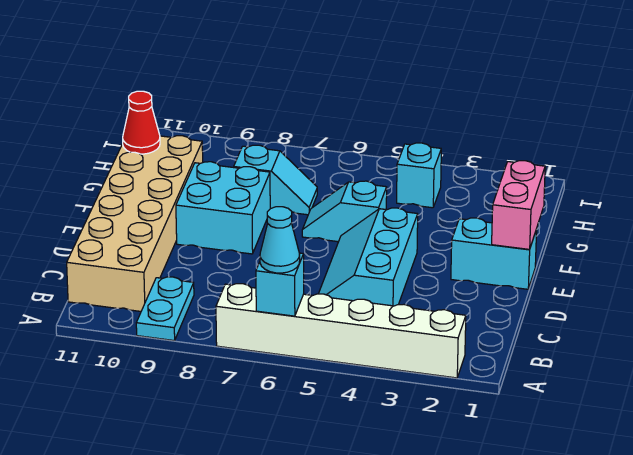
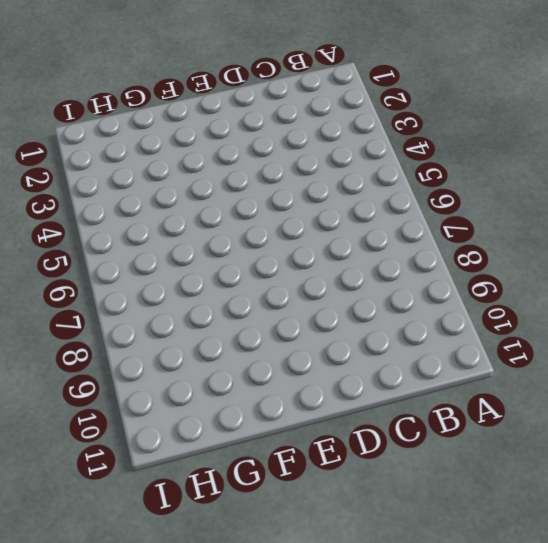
none -> white 1x6 brick [216,284,466,378]
none -> cyan 1x2 plate [136,277,194,341]
none -> tan 2x6 brick [67,136,203,311]

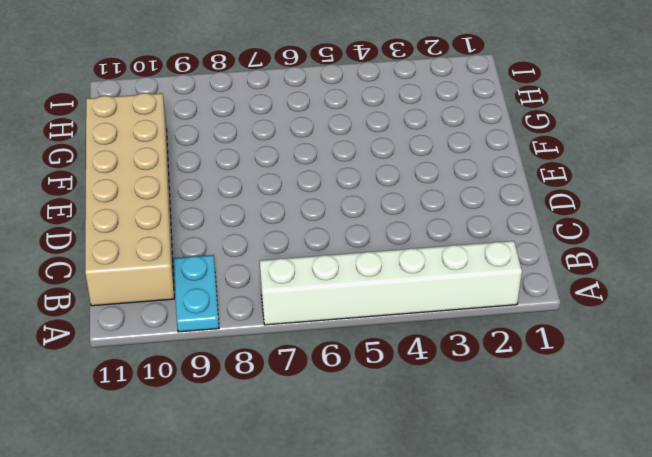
none -> cyan 2x3 slope [319,208,418,306]
none -> cyan 1x2 brick [451,218,537,289]
none -> cyan 2x2 brick [176,162,270,254]

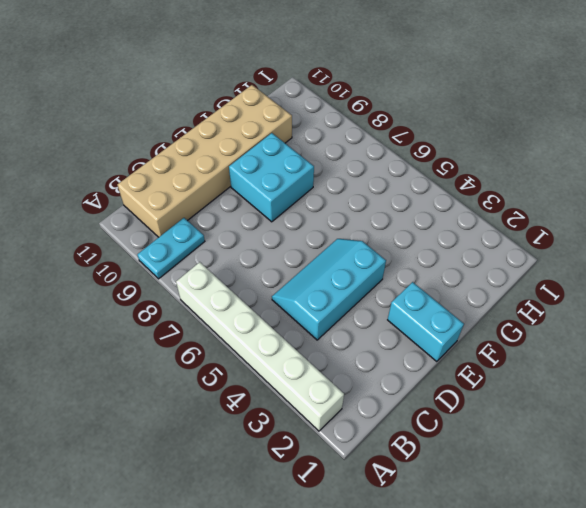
none -> cyan 1x2 slope [302,181,387,242]
none -> cyan 1x2 slope [234,145,317,215]
none -> cyan 1x1 brick [397,143,441,208]

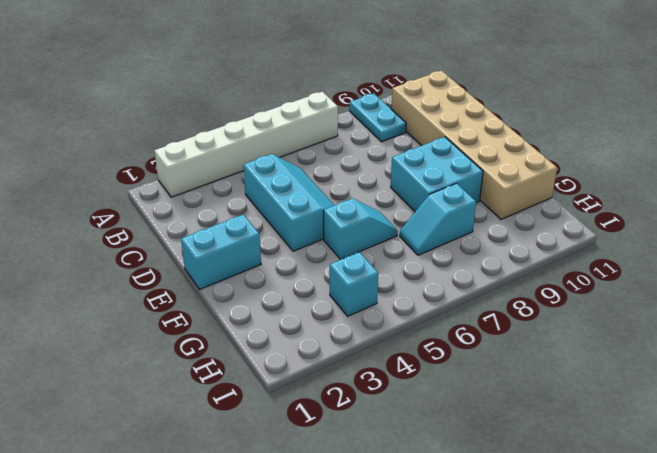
none -> cyan 1x1 brick [256,253,304,316]
none -> pink 1x2 brick [492,161,545,249]
none -> red 1x1 cone [123,91,160,154]

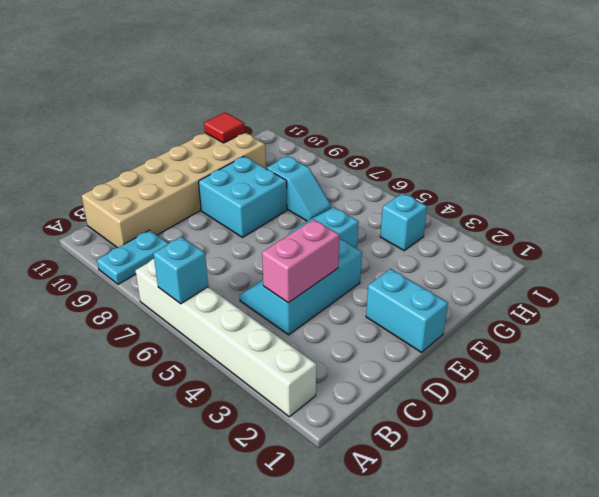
pink 1x2 brick [262,219,339,303] -> pink 1x2 brick moved to [492,161,545,249]
red 1x1 tile [204,112,245,143] -> red 1x1 cone [123,91,160,154]
none -> cyan 1x1 cone [260,207,300,273]

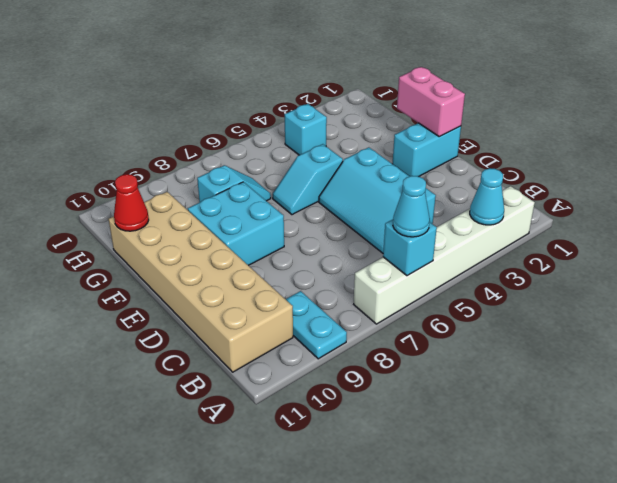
cyan 1x1 cone [470,168,504,225] -> none

